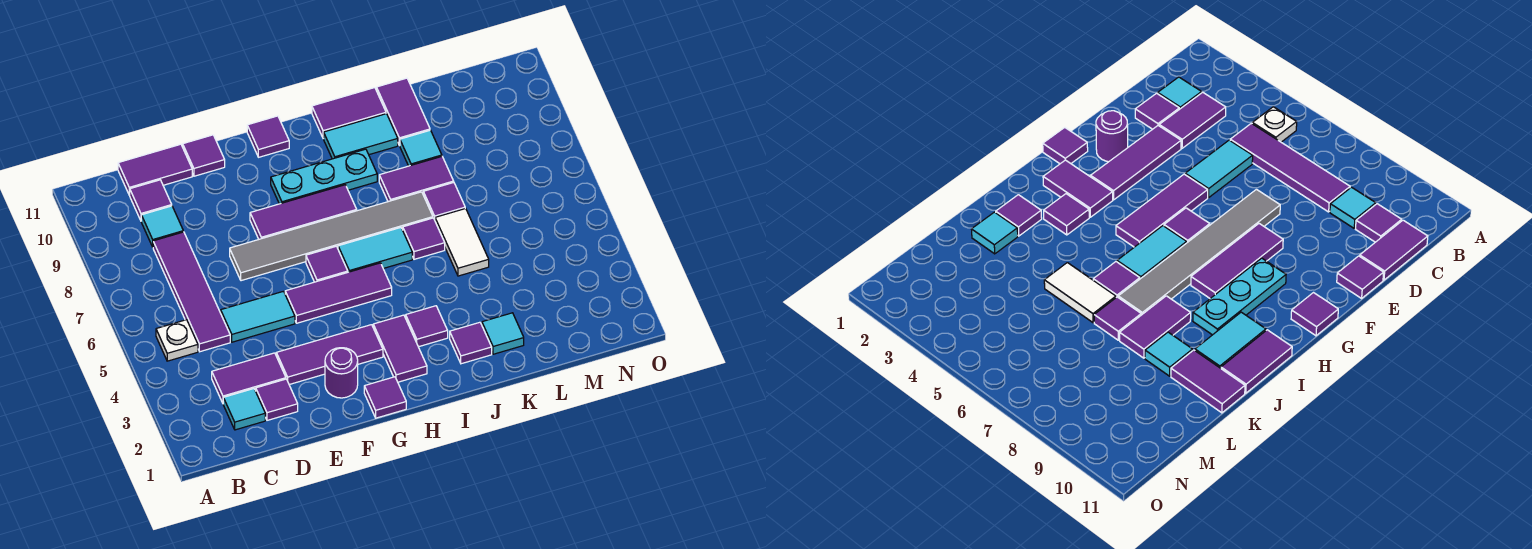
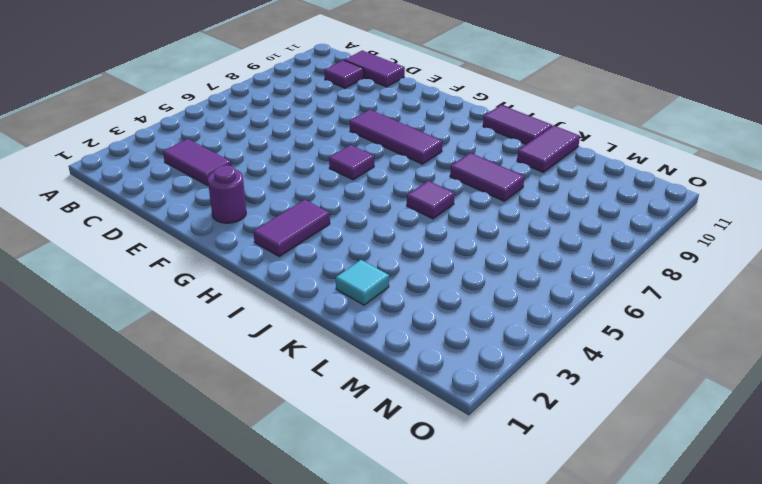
none -> white 1x1 plate [156,320,198,361]
none -> cyan 1x1 tile [223,389,265,430]
none -> purple 1x4 tile [153,232,230,352]
none -> cyan 1x1 tile [141,206,183,247]

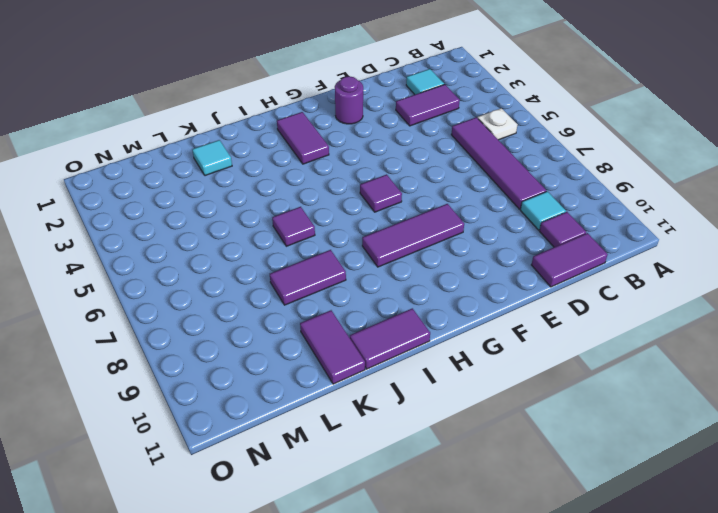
none -> purple 1x1 tile [256,379,298,420]
none -> cyan 1x2 tile [221,291,295,342]
none -> purple 1x3 tile [276,325,383,385]
none -> grey 1x6 tile [230,192,433,281]

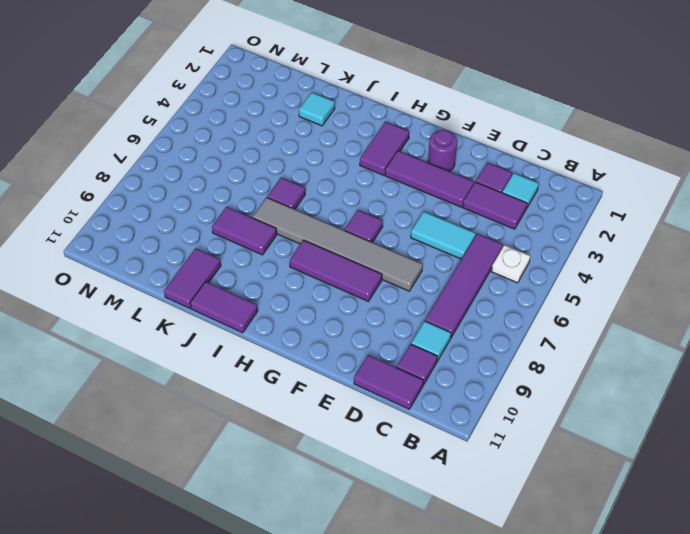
none -> purple 1x1 tile [183,135,225,176]
none -> purple 1x3 tile [285,263,392,323]
none -> purple 1x1 tile [364,377,406,418]
none -> cyan 1x3 plate [271,149,377,204]

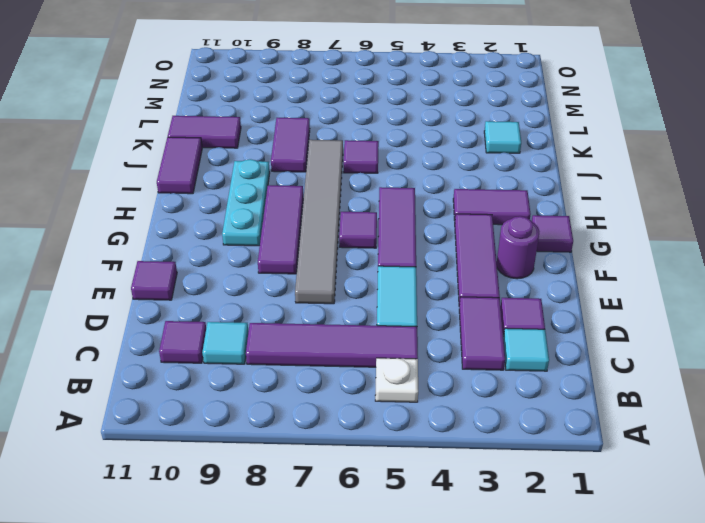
none -> purple 1x2 tile [118,144,192,195]
none -> purple 1x1 tile [247,116,289,157]
none -> cyan 1x2 tile [338,228,412,272]
none -> purple 1x1 tile [406,306,448,347]

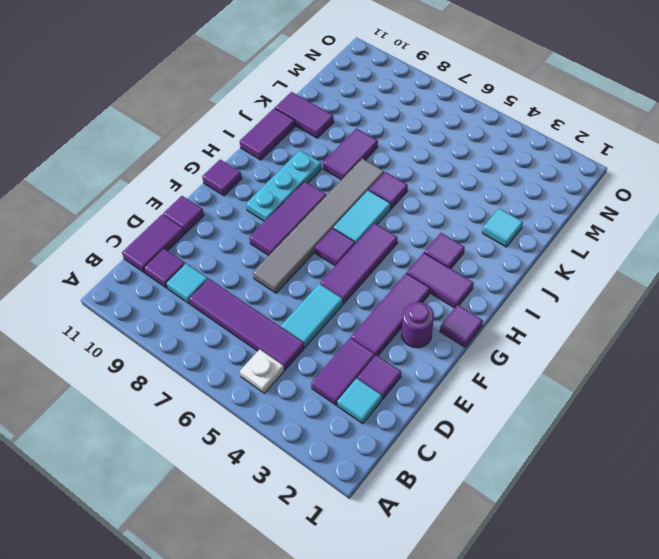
none -> cyan 1x2 tile [324,114,398,159]
none -> purple 1x1 tile [450,322,492,364]
none -> white 1x2 tile [435,208,489,276]
none -> purple 1x1 tile [423,183,465,220]

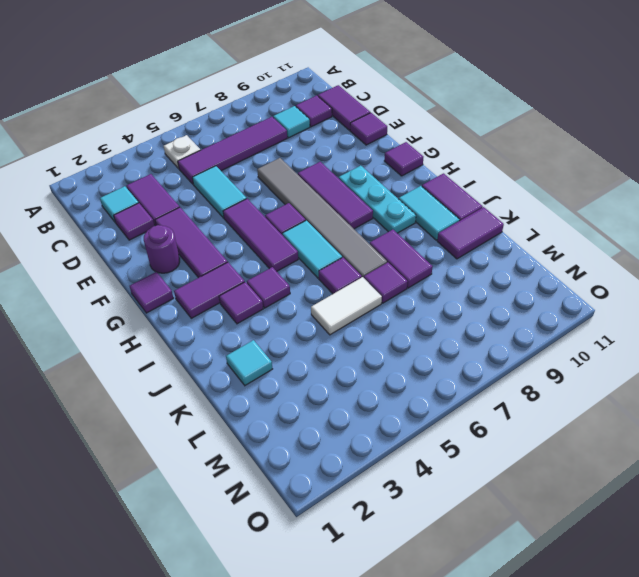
purple 1x1 tile [247,267,290,308] -> purple 1x1 tile moved to [450,322,492,364]
none -> cyan 1x1 tile [400,130,442,166]

